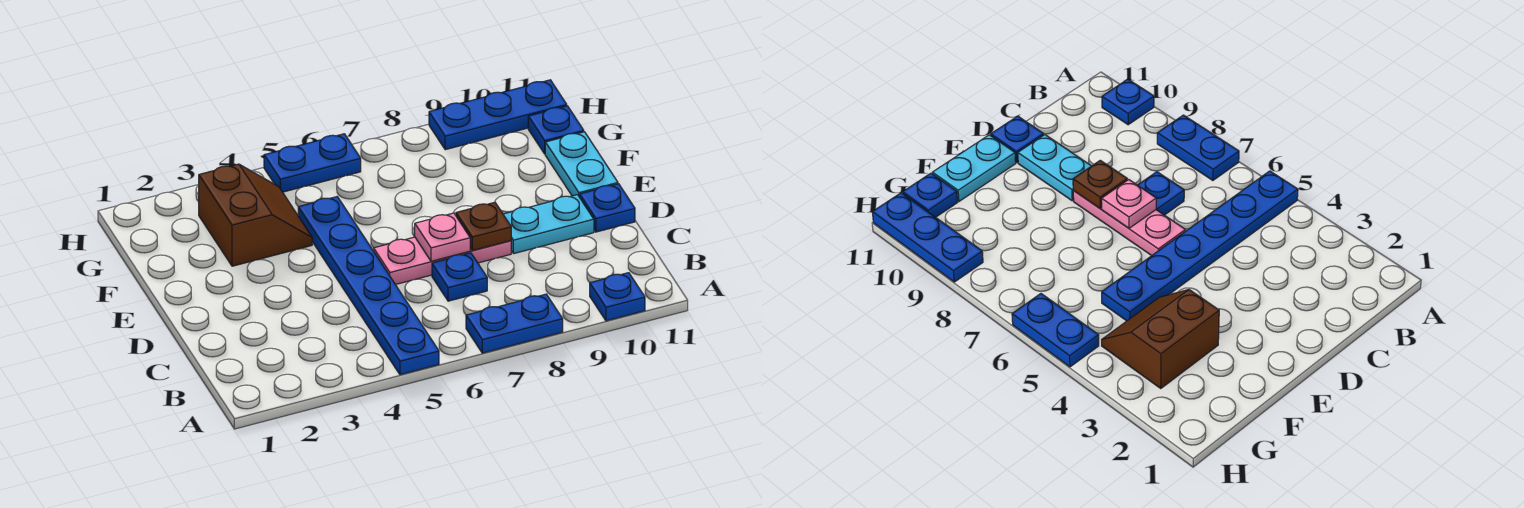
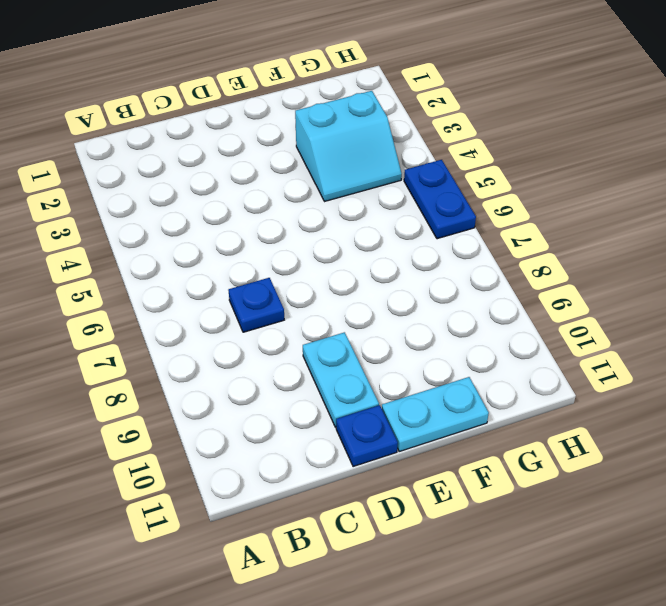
cyan 2x2 slope [295,91,402,201] -> brown 2x2 slope [199,164,312,266]
none -> blue 1x6 plate [298,197,439,375]
none -> blue 1x2 plate [466,294,563,353]
none -> blue 1x1 plate [590,273,645,321]

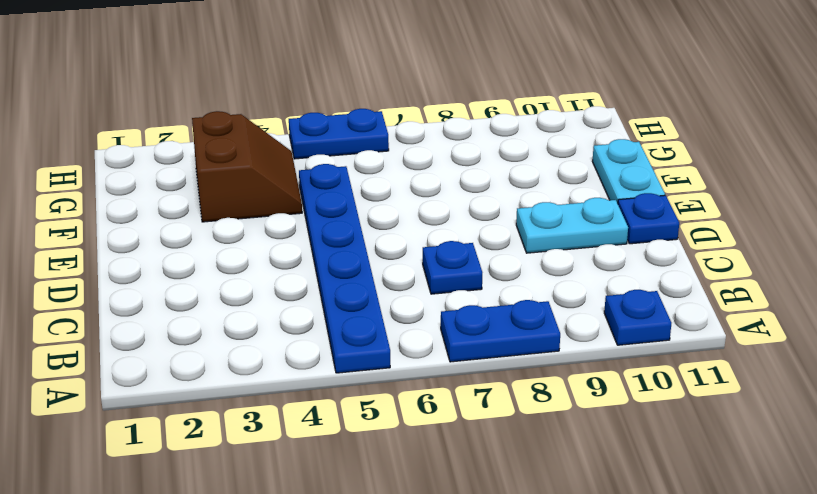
none -> pink 1x3 plate [374,237,511,285]
none -> blue 1x1 plate [528,106,584,154]
none -> blue 1x3 plate [429,80,567,150]

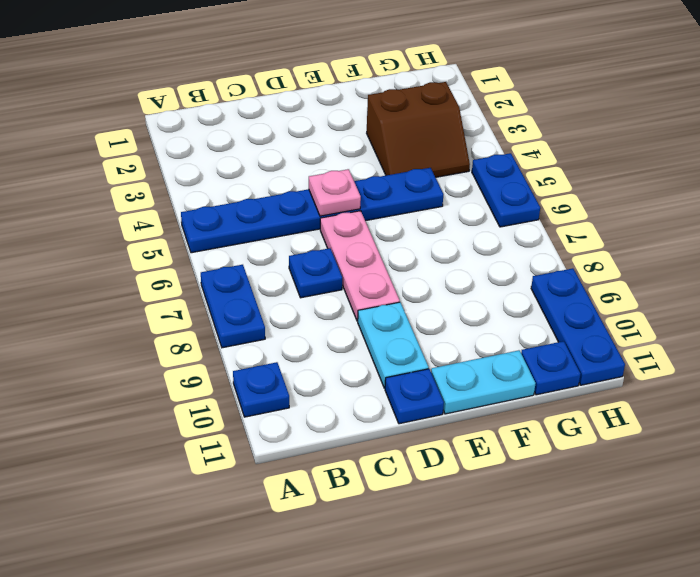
pink 1x1 plate [309,169,361,216] -> pink 1x1 plate moved to [415,213,470,261]
none -> brown 1x1 plate [456,202,511,251]

